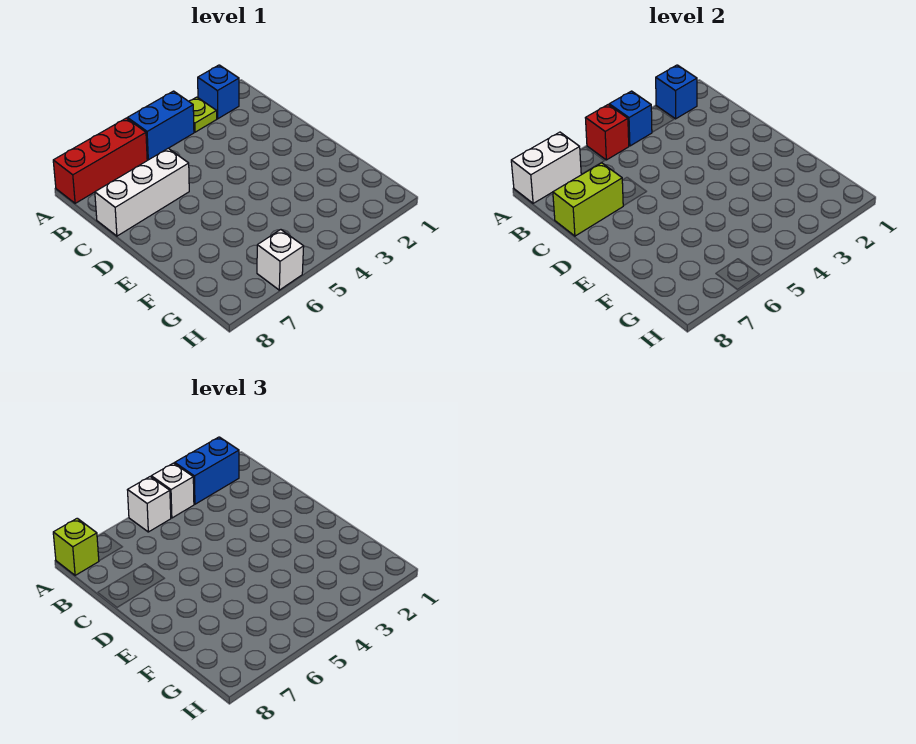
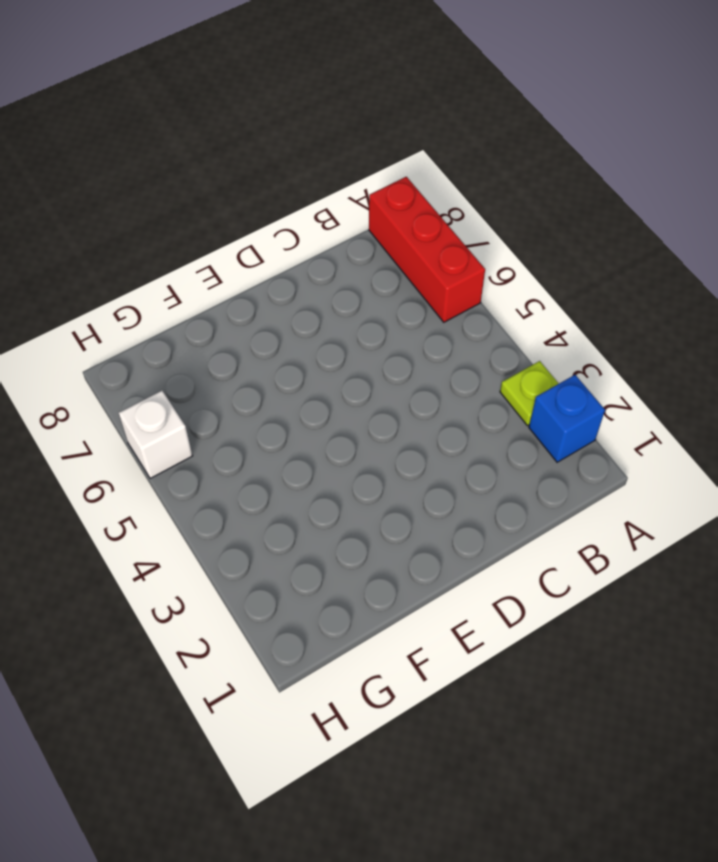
none -> blue 1x2 brick [128,91,194,160]
none -> white 1x3 brick [95,148,189,236]
none -> blue 1x1 brick [656,65,697,119]

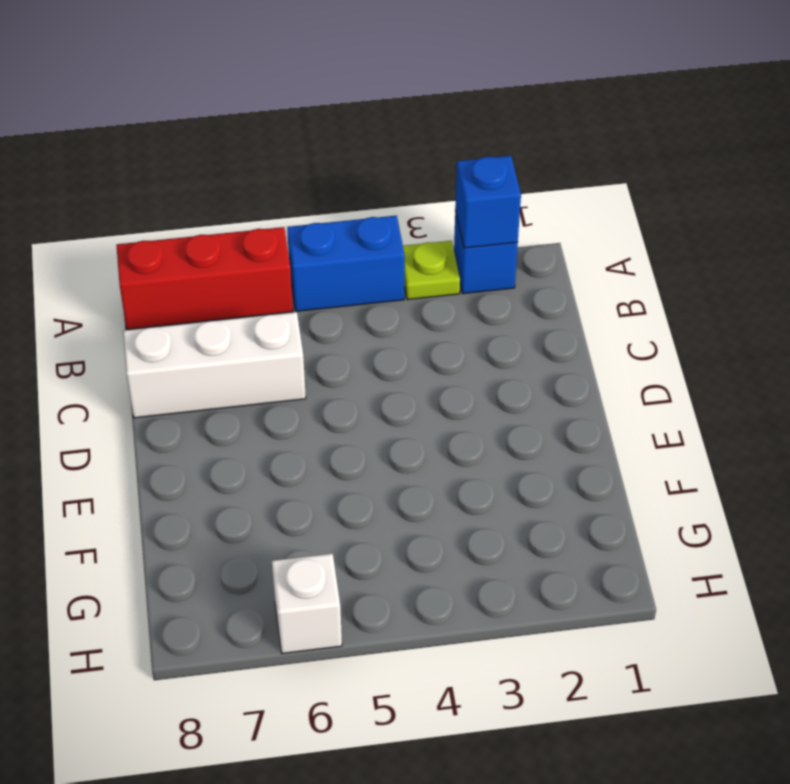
none -> blue 1x1 brick [609,91,652,146]
none -> red 1x1 brick [586,105,629,160]
none -> white 1x2 brick [511,132,582,203]

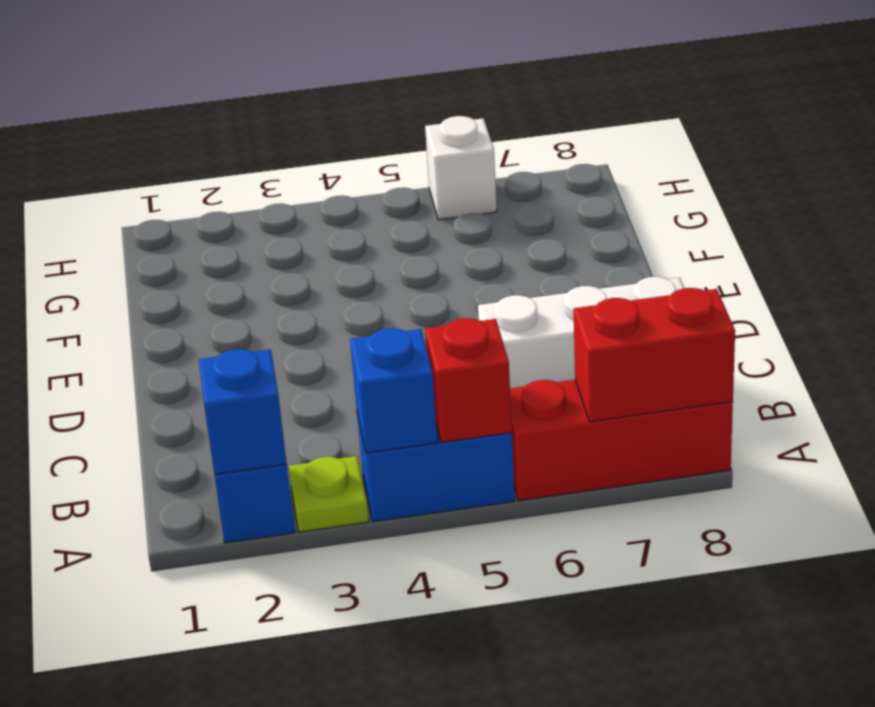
red 1x2 brick [574,288,735,422] -> white 1x2 brick [511,132,582,203]
none -> lime 1x2 brick [553,163,623,236]
none -> blue 1x2 brick [175,437,239,504]
none -> white 1x1 brick [151,463,194,518]

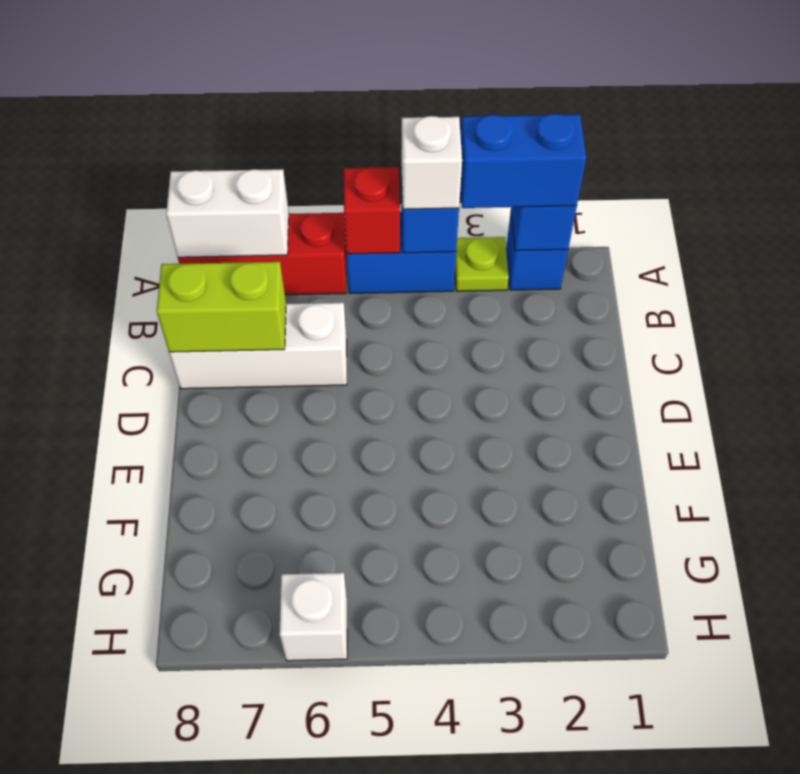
none -> white 1x1 brick [128,477,171,532]
none -> lime 1x1 brick [53,518,99,575]

